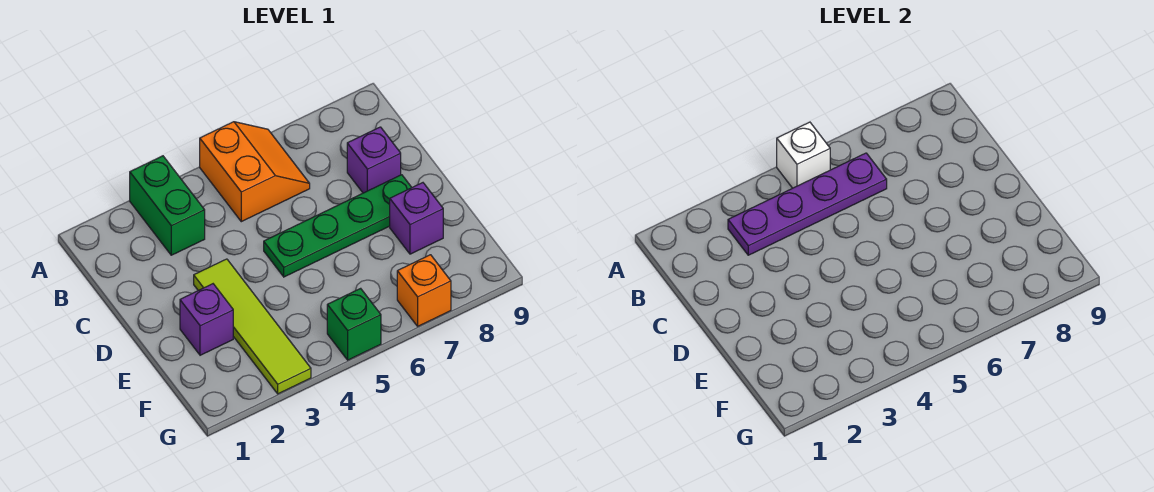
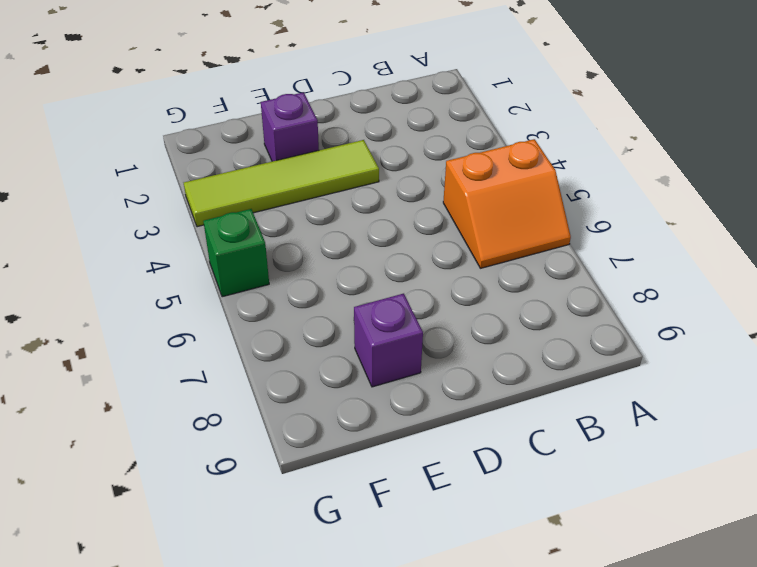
none -> green 1x2 brick [130,156,205,255]
none -> purple 1x1 brick [347,127,401,193]

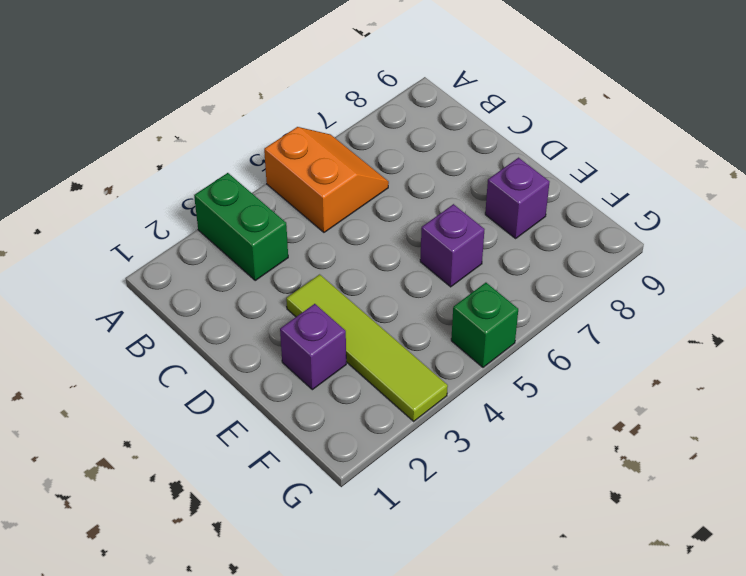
purple 1x1 brick [420,204,485,287] -> purple 1x1 brick moved to [347,127,401,193]
none -> green 1x4 plate [264,175,412,277]
none -> orange 1x1 brick [397,255,451,326]

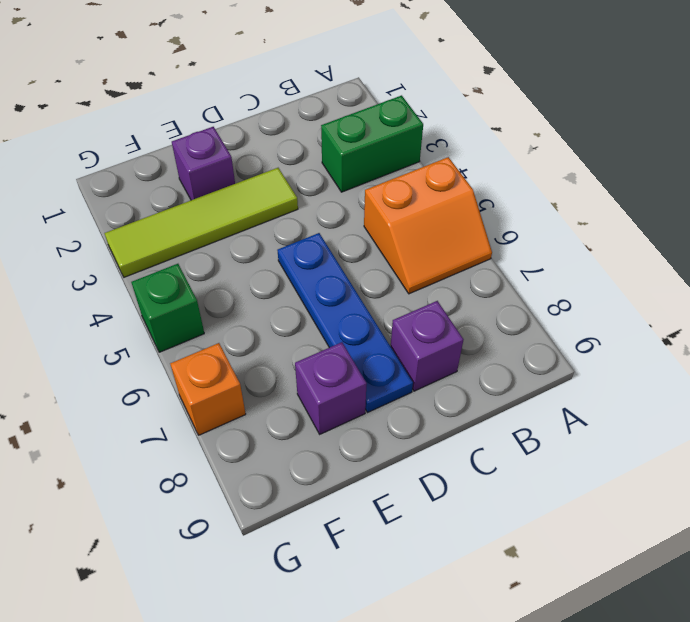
blue 1x4 plate [277,233,413,413] -> green 1x4 plate [264,175,412,277]
none -> white 1x1 brick [777,122,830,188]
none -> purple 1x4 plate [728,153,887,255]

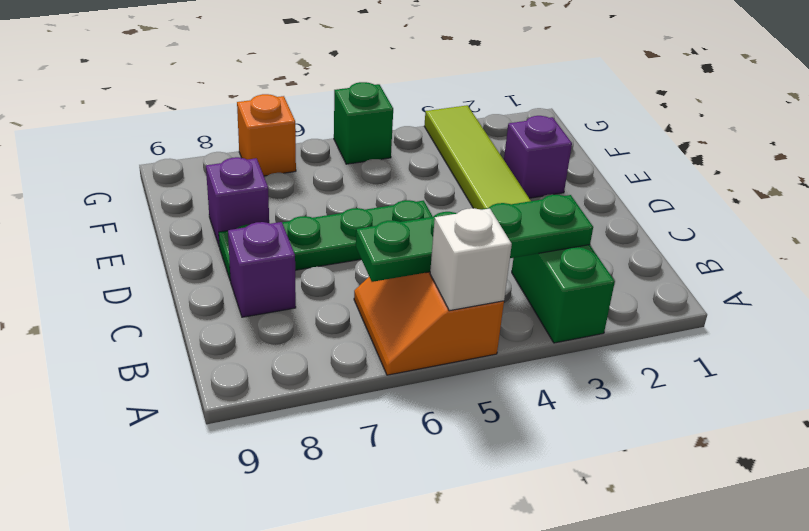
green 1x4 plate [356,194,593,282] -> purple 1x4 plate [728,153,887,255]

